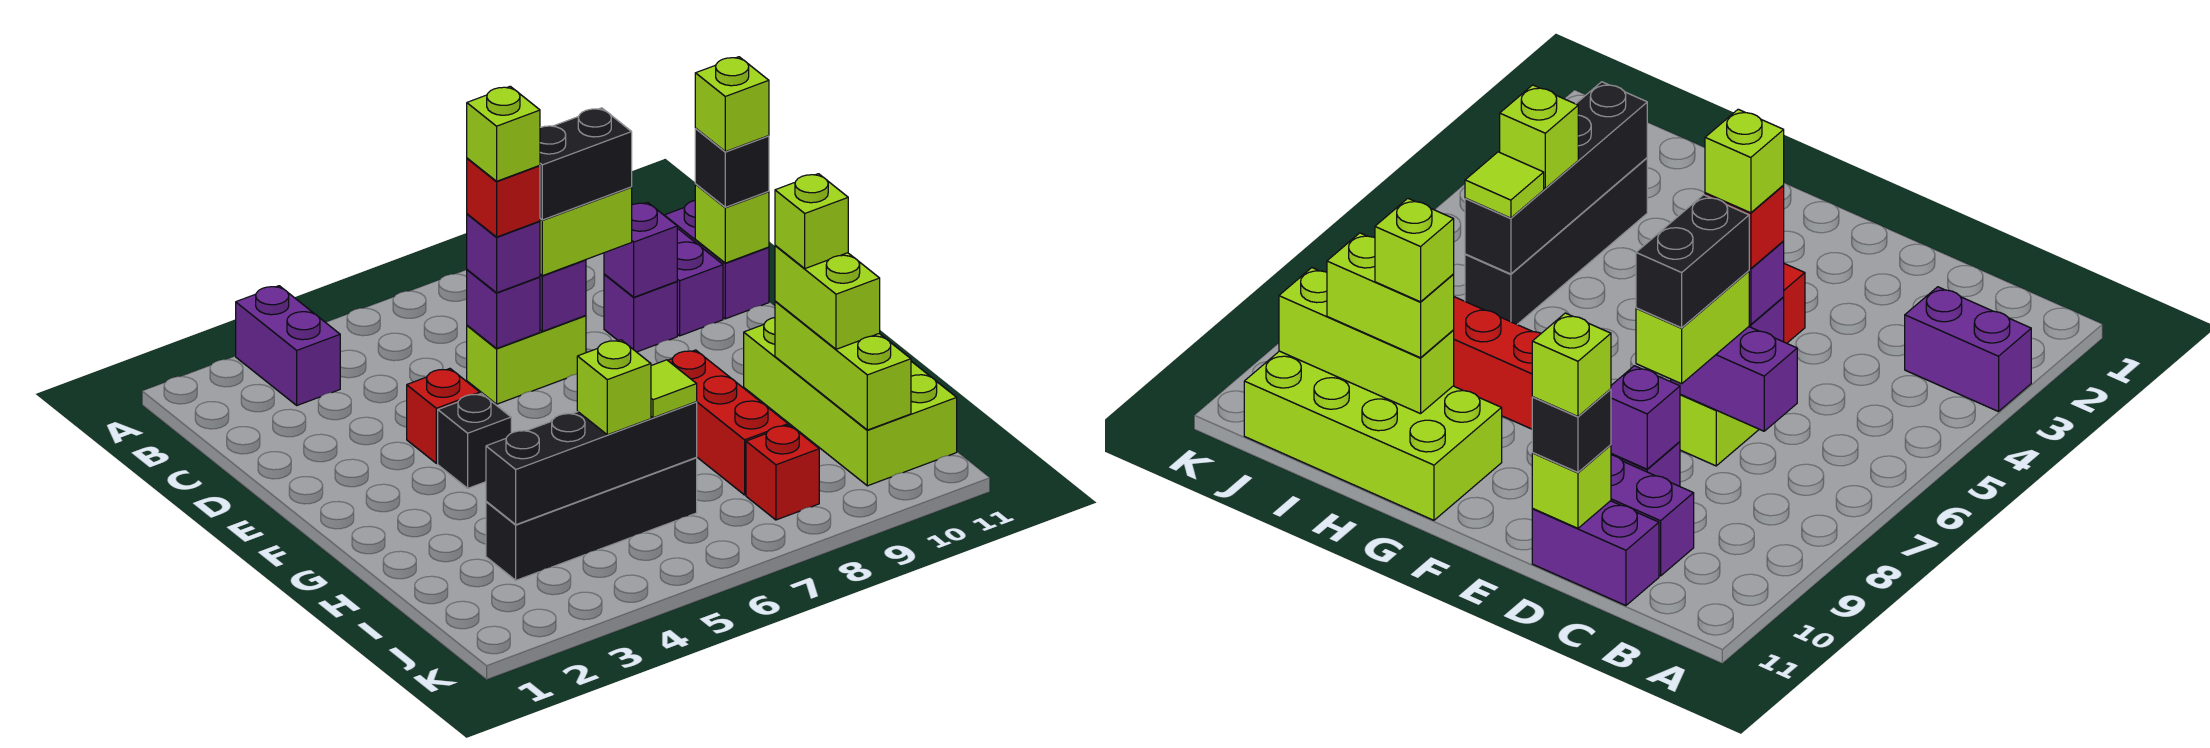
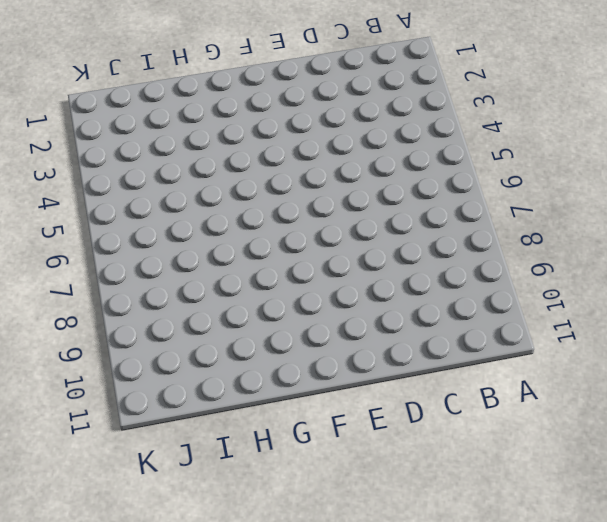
none -> purple 1x2 brick [236,286,340,405]
none -> purple 1x2 brick [677,228,723,336]
none -> purple 1x2 brick [664,201,769,319]

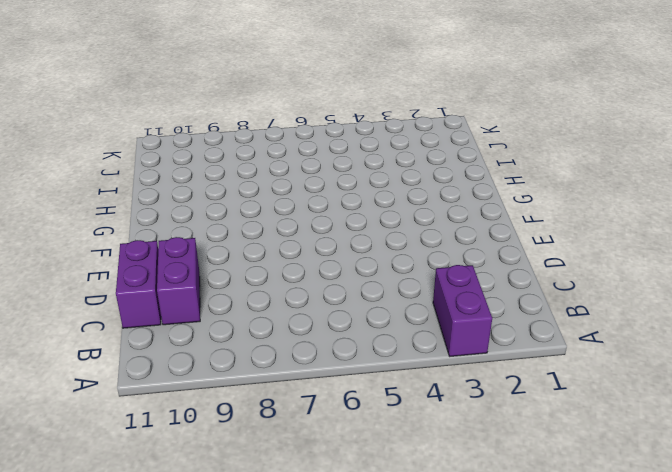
none -> lime 1x2 brick [467,316,586,404]
none -> purple 1x1 brick [604,274,677,352]
none -> red 1x1 brick [407,369,480,463]

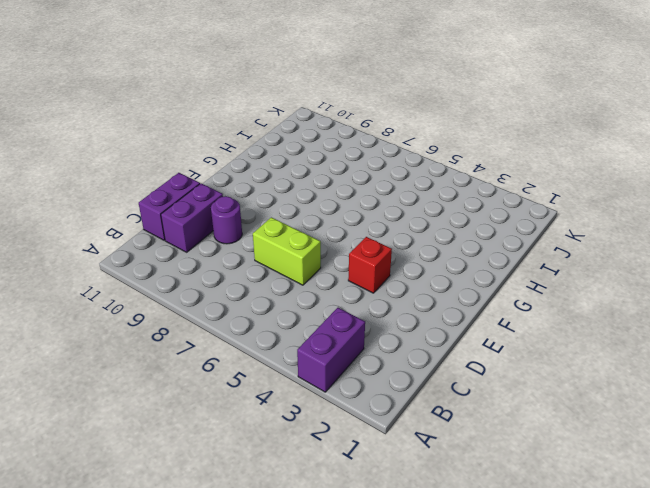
purple 1x1 round brick [211,196,242,244] -> purple 1x1 brick [604,274,677,352]
none -> black 1x1 brick [438,393,511,488]
none -> red 1x3 brick [668,350,788,495]
none -> lime 2x4 brick [744,318,957,486]

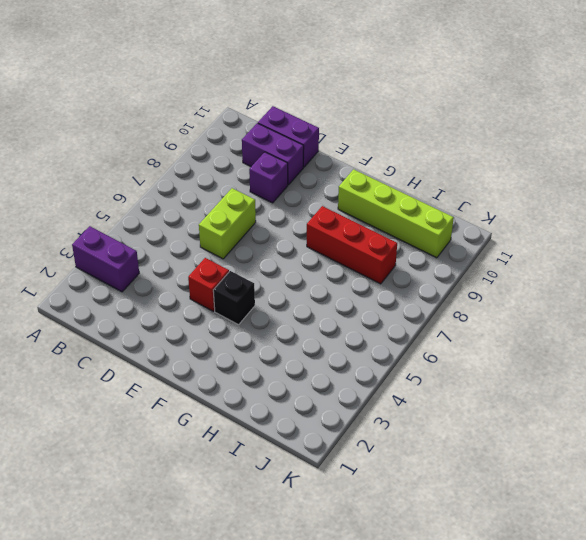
lime 1x4 brick [338,169,454,258] -> lime 2x4 brick [744,318,957,486]
none -> black 1x4 brick [486,458,697,580]
none -> red 1x1 brick [746,425,819,520]
none -> purple 1x2 brick [540,260,586,331]

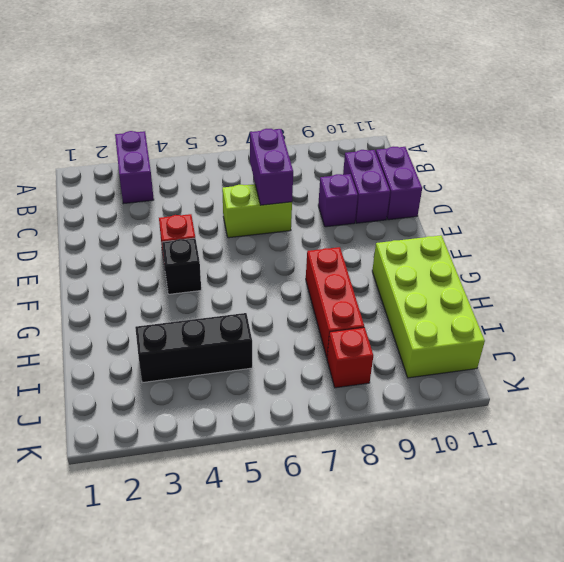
black 1x3 brick [135,313,252,383] -> black 1x4 brick [486,458,697,580]
none -> purple 1x1 brick [467,270,540,348]
none -> purple 1x1 brick [604,202,677,297]
none -> lime 1x1 brick [695,185,769,263]

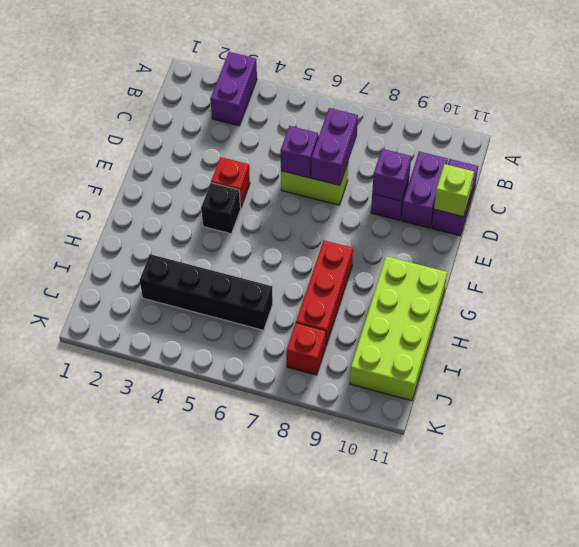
none -> lime 1x3 brick [775,301,911,430]
none -> black 1x4 brick [486,402,697,525]
none -> purple 1x1 brick [467,214,540,293]

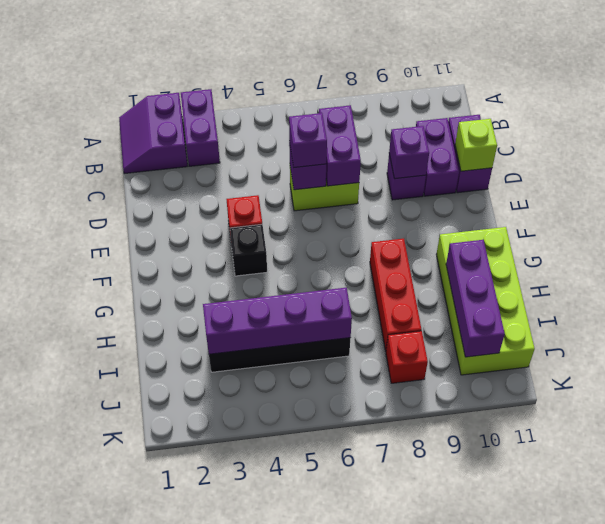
purple 2x2 slope [119,93,187,174] -> none
purple 1x3 brick [446,240,505,357] -> lime 1x3 brick [775,301,911,430]
purple 1x4 brick [203,288,352,354] -> black 1x4 brick [486,402,697,525]
none -> lime 1x2 brick [540,187,632,276]
none -> black 1x1 brick [695,129,769,207]
none -> lime 1x2 brick [775,245,880,349]

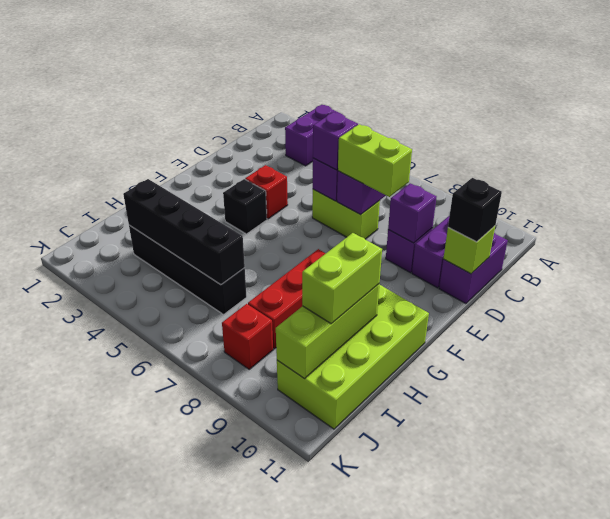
none -> lime 1x1 brick [577,340,651,435]
none -> lime 1x1 tile [651,360,697,418]
none -> red 1x1 brick [467,158,540,237]

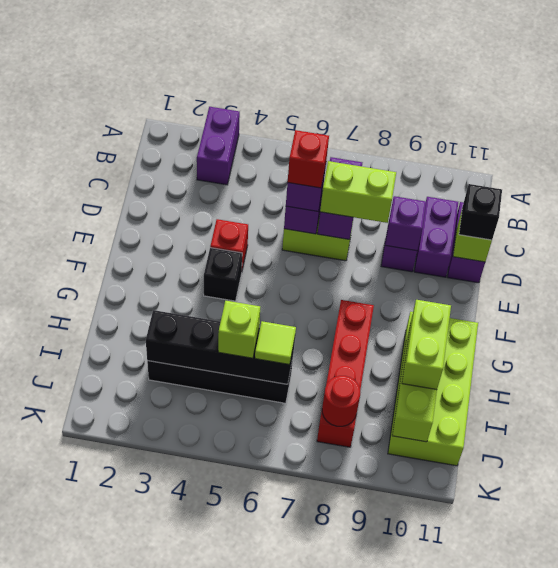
red 1x1 round brick [322,376,360,426] -> none
none -> black 1x2 brick [540,108,632,220]
none -> lime 1x1 brick [695,57,769,152]
none -> lime 1x1 brick [775,174,848,269]

